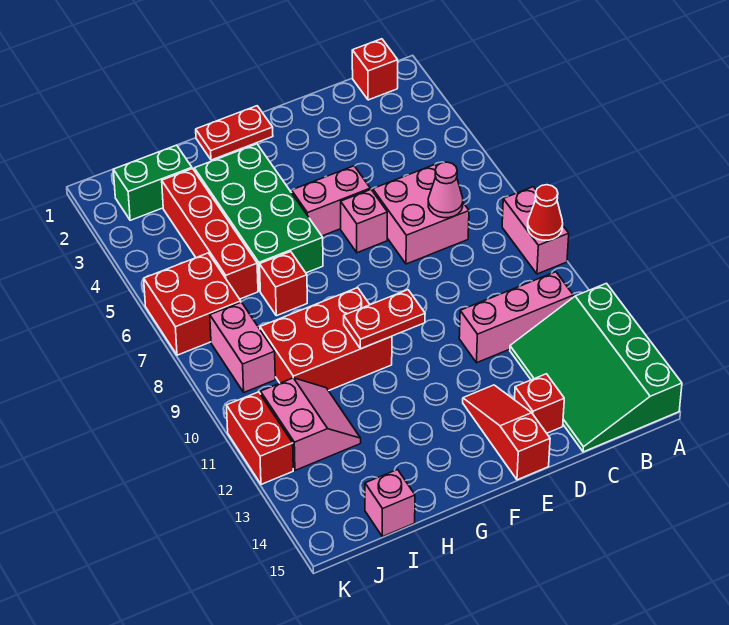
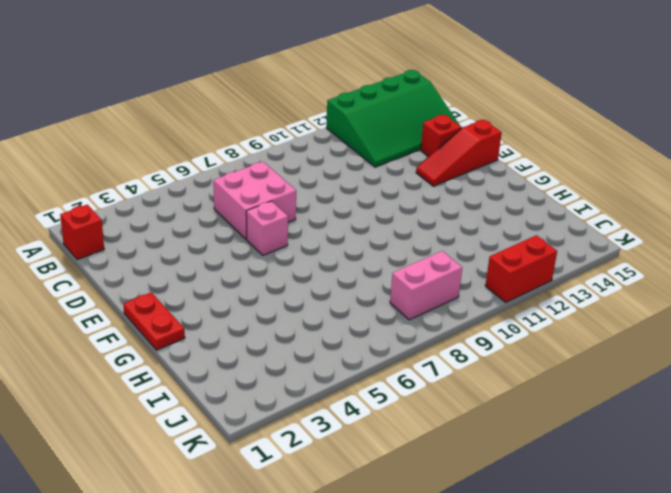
none -> pink 1x2 brick [502,187,569,274]
none -> pink 1x3 brick [459,272,573,363]
none -> pink 1x2 brick [292,166,370,236]

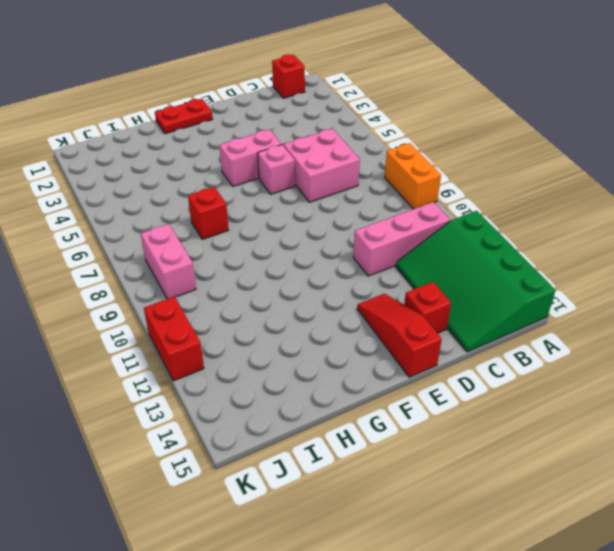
orange 1x2 brick [385,143,441,209] -> pink 1x2 brick [502,187,569,274]
none -> green 2x4 brick [194,144,323,291]
none -> red 2x3 brick [260,288,392,391]
none -> green 1x2 brick [113,145,192,220]

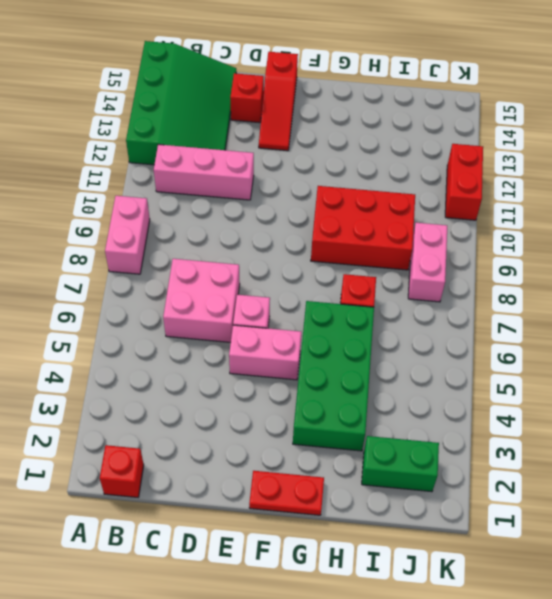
none -> red 1x4 brick [162,169,258,299]
none -> pink 2x2 slope [261,378,361,470]
none -> pink 1x1 brick [365,470,415,537]

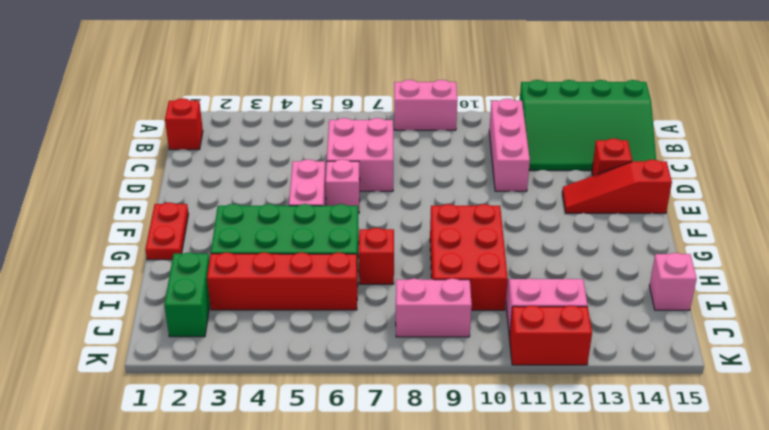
none -> red 2x2 brick [144,253,241,355]
none -> red 1x1 cone [528,185,563,240]
none -> pink 1x1 cone [428,162,463,218]

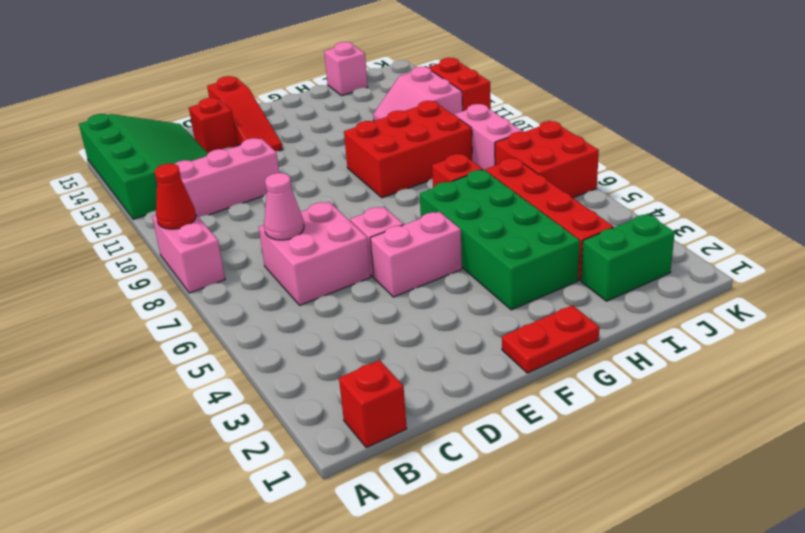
none -> red 1x2 plate [344,290,425,349]

